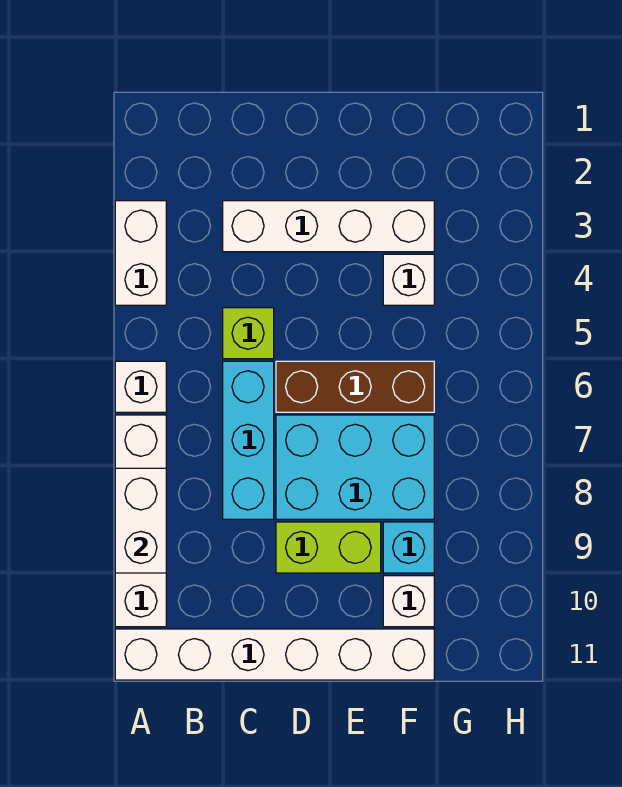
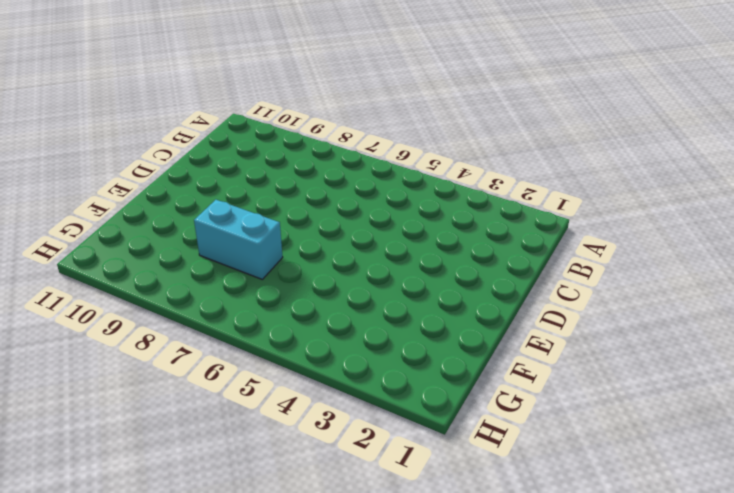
cyan 1x2 brick [194,200,283,279] -> cyan 2x3 brick [276,415,434,519]
none -> white 1x2 brick [115,201,166,305]
none -> white 1x1 brick [115,361,166,412]
none -> white 1x4 brick [115,415,166,627]

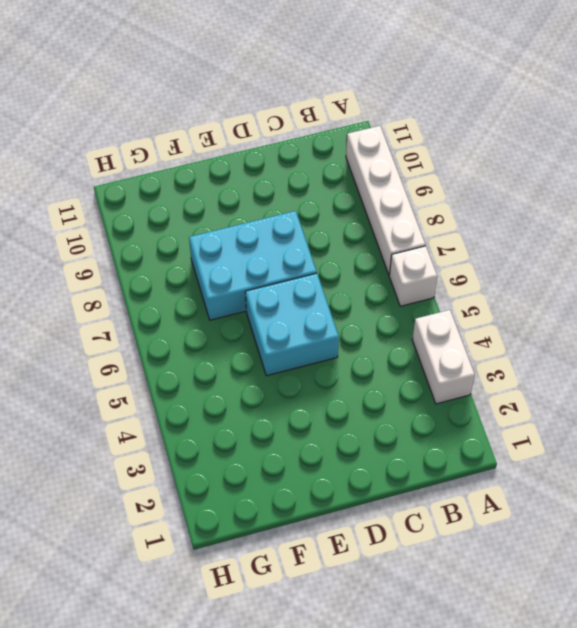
cyan 2x2 brick [245,273,339,376] -> brown 1x3 brick [276,361,434,412]
none -> white 1x6 brick [115,629,434,680]
none -> white 1x4 brick [223,201,434,252]
none -> lime 1x1 brick [223,308,274,359]

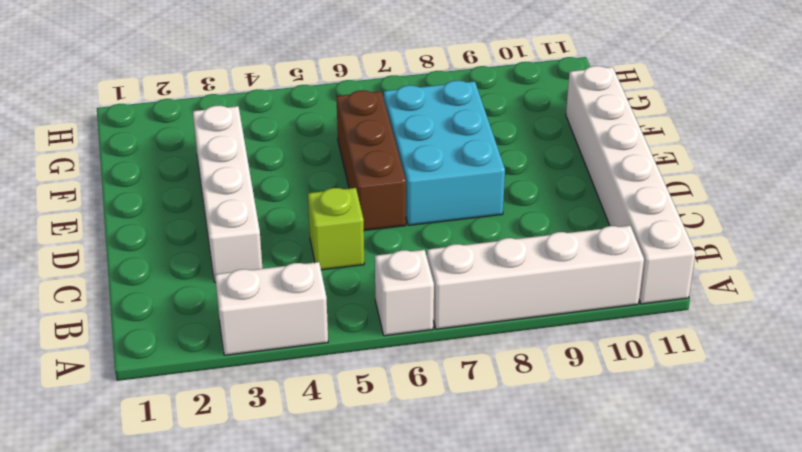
none -> cyan 1x3 brick [223,361,274,519]
none -> lime 1x2 brick [276,522,381,573]
none -> white 1x1 brick [383,254,434,305]

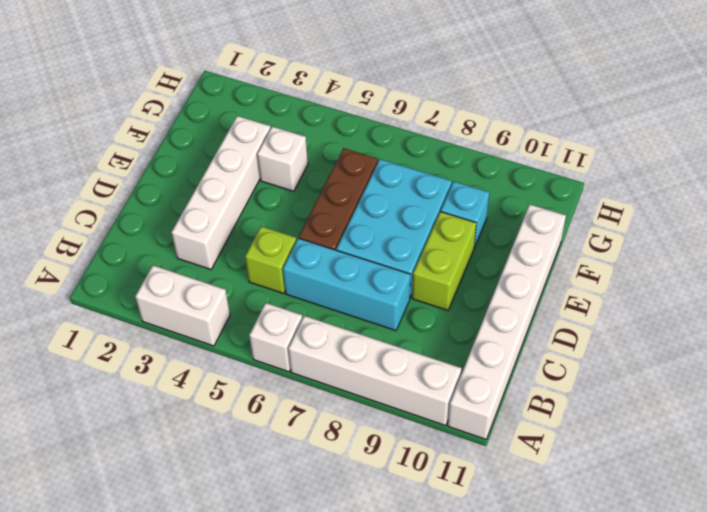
none -> white 1x1 brick [383,576,434,627]
none -> white 1x2 brick [115,468,166,573]

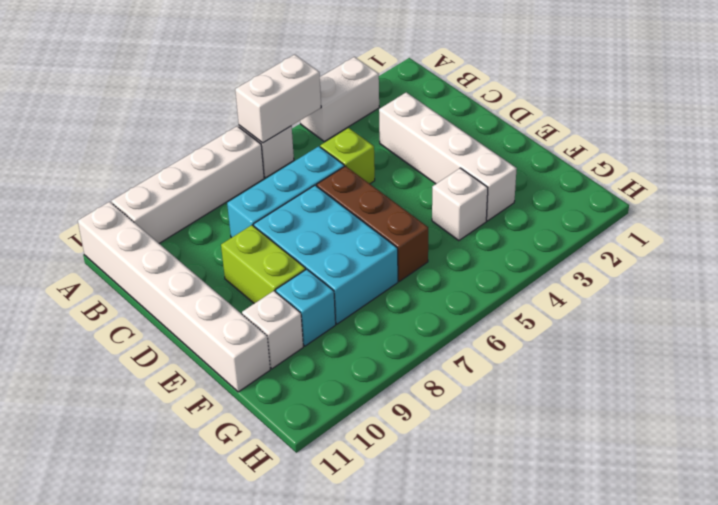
white 1x2 brick [235,55,321,143] -> white 1x2 brick moved to [115,468,166,573]

